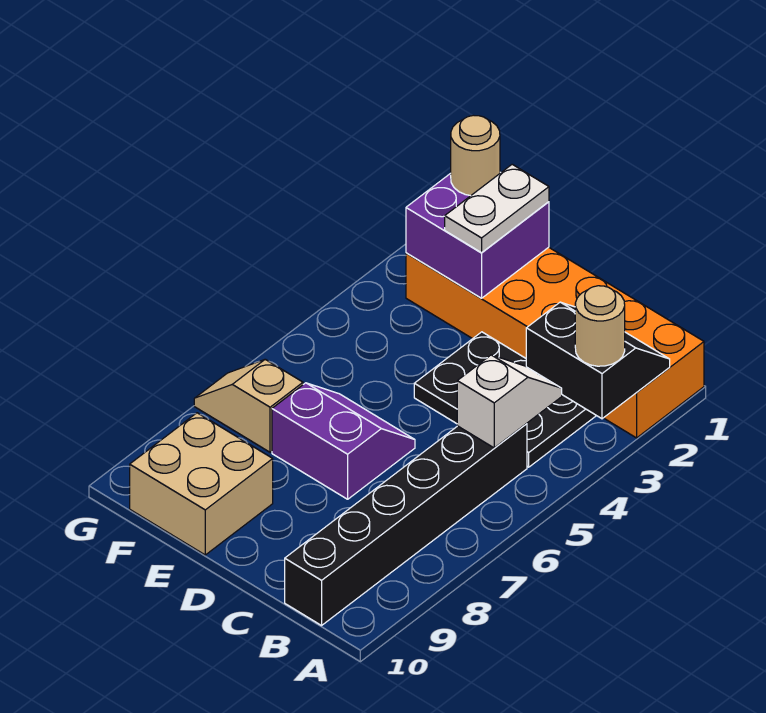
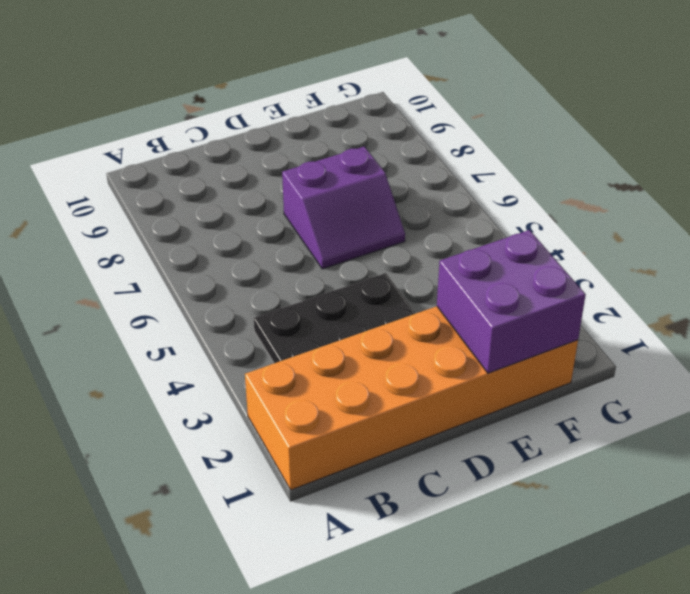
none -> black 1x6 brick [285,424,527,625]
none -> tan 2x2 brick [130,413,273,555]
none -> tan 1x2 slope [194,359,303,452]

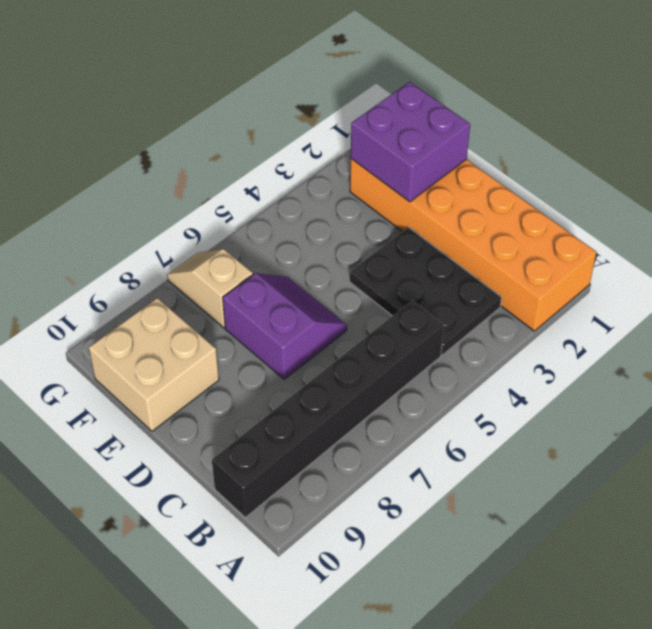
none -> black 2x2 slope [526,302,670,419]
none -> white 1x2 slope [457,355,562,448]
none -> tan 1x1 round brick [575,286,625,366]

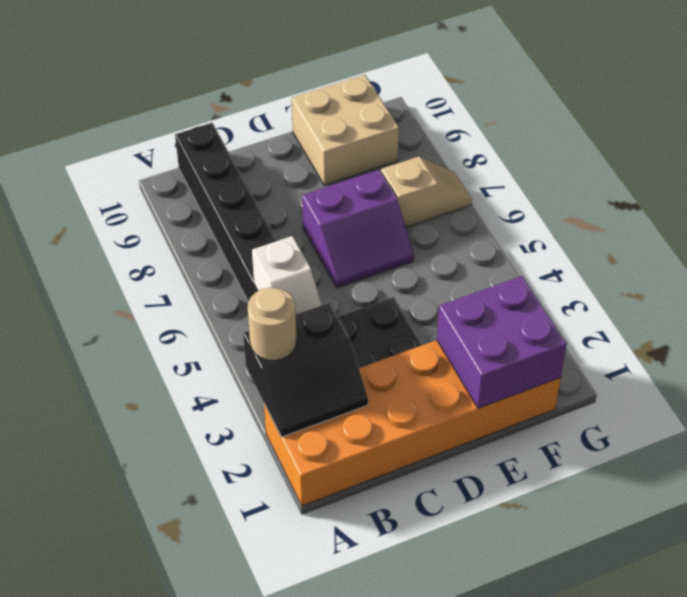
none -> white 1x2 plate [445,164,549,253]
none -> tan 1x1 round brick [451,115,500,196]

